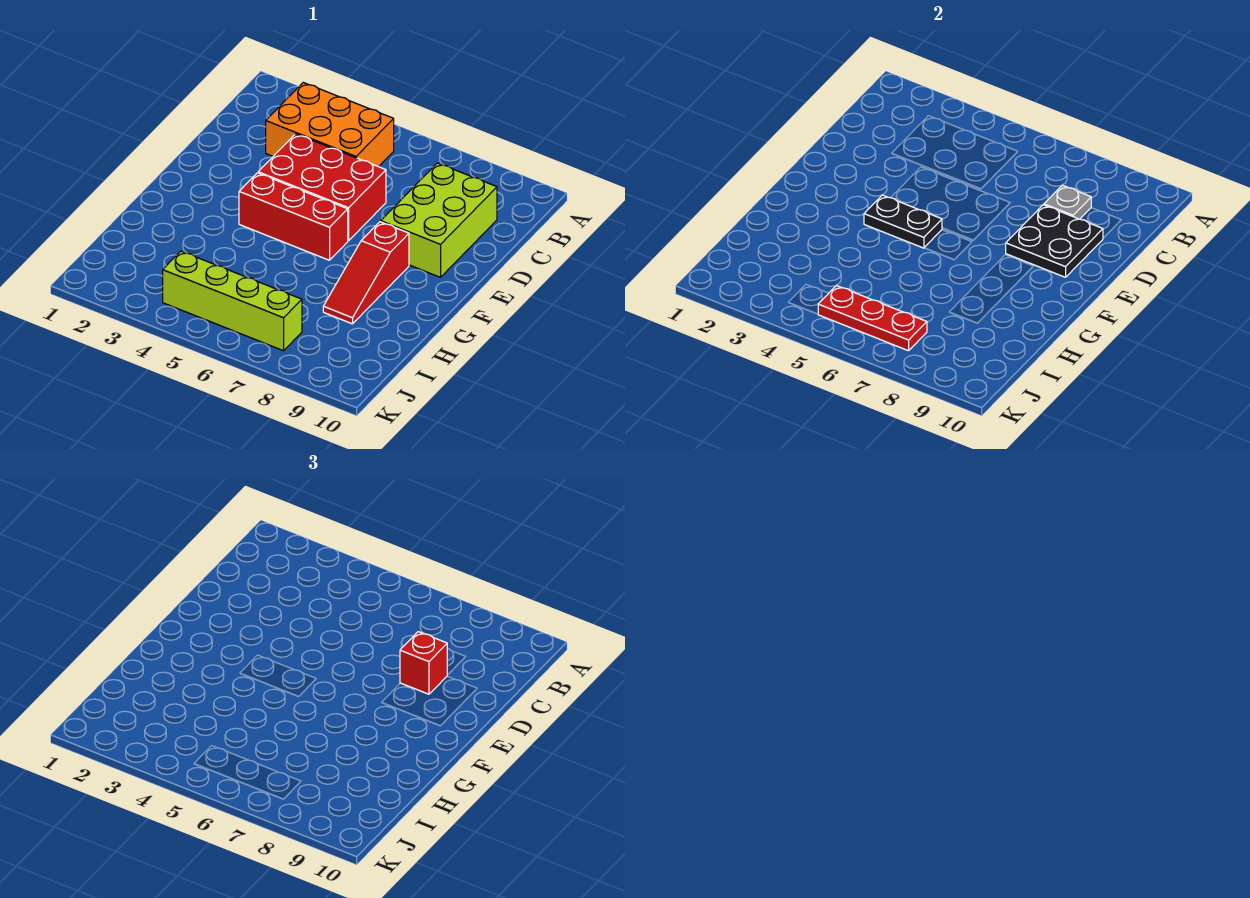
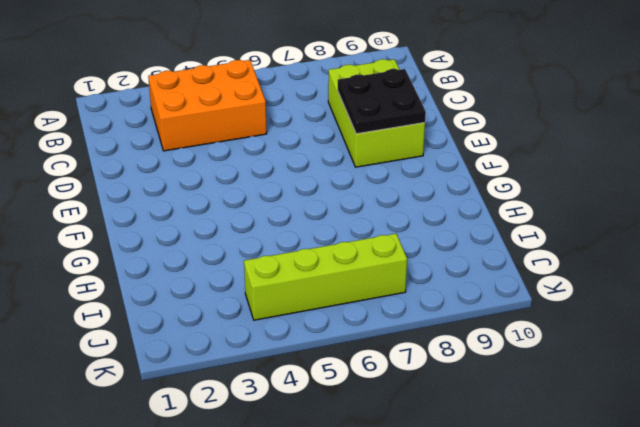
none -> red 2x3 brick [258,134,386,241]
none -> red 1x3 brick [239,173,348,260]

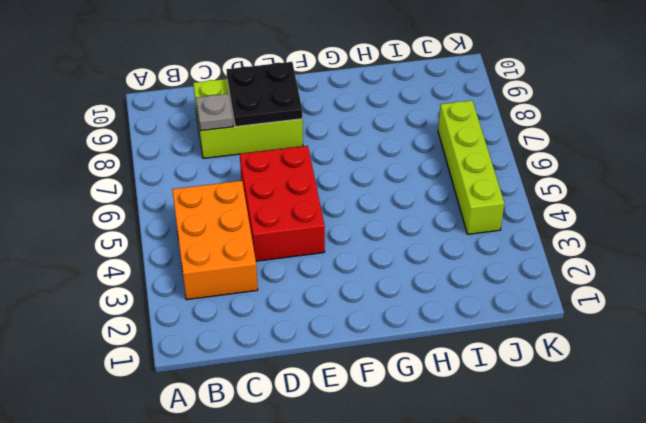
none -> red 1x3 brick [239,173,348,260]
none -> red 1x3 slope [323,222,409,324]

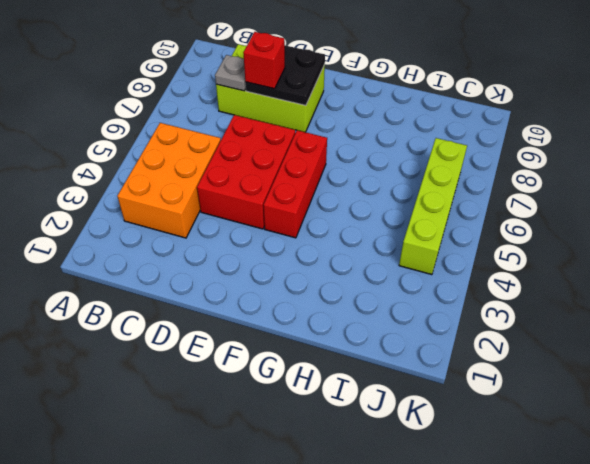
none -> red 1x3 slope [323,222,409,324]
none -> black 1x2 plate [864,195,942,248]

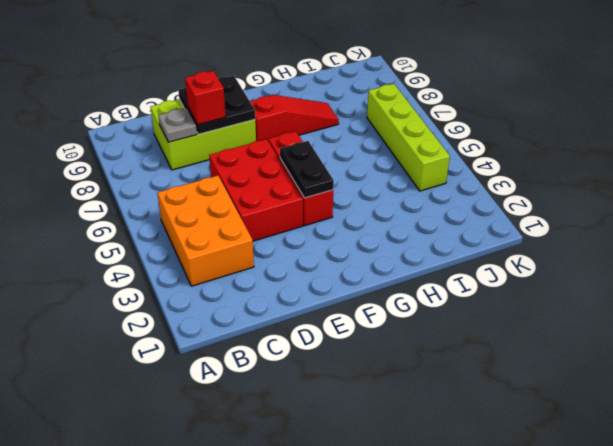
none -> red 1x3 plate [818,285,927,351]

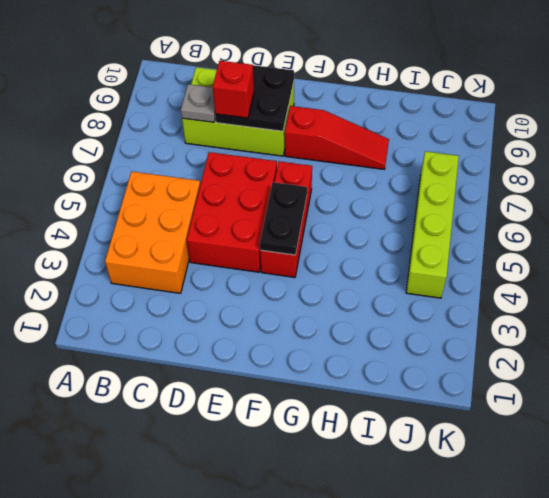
none -> red 1x3 plate [818,285,927,351]

